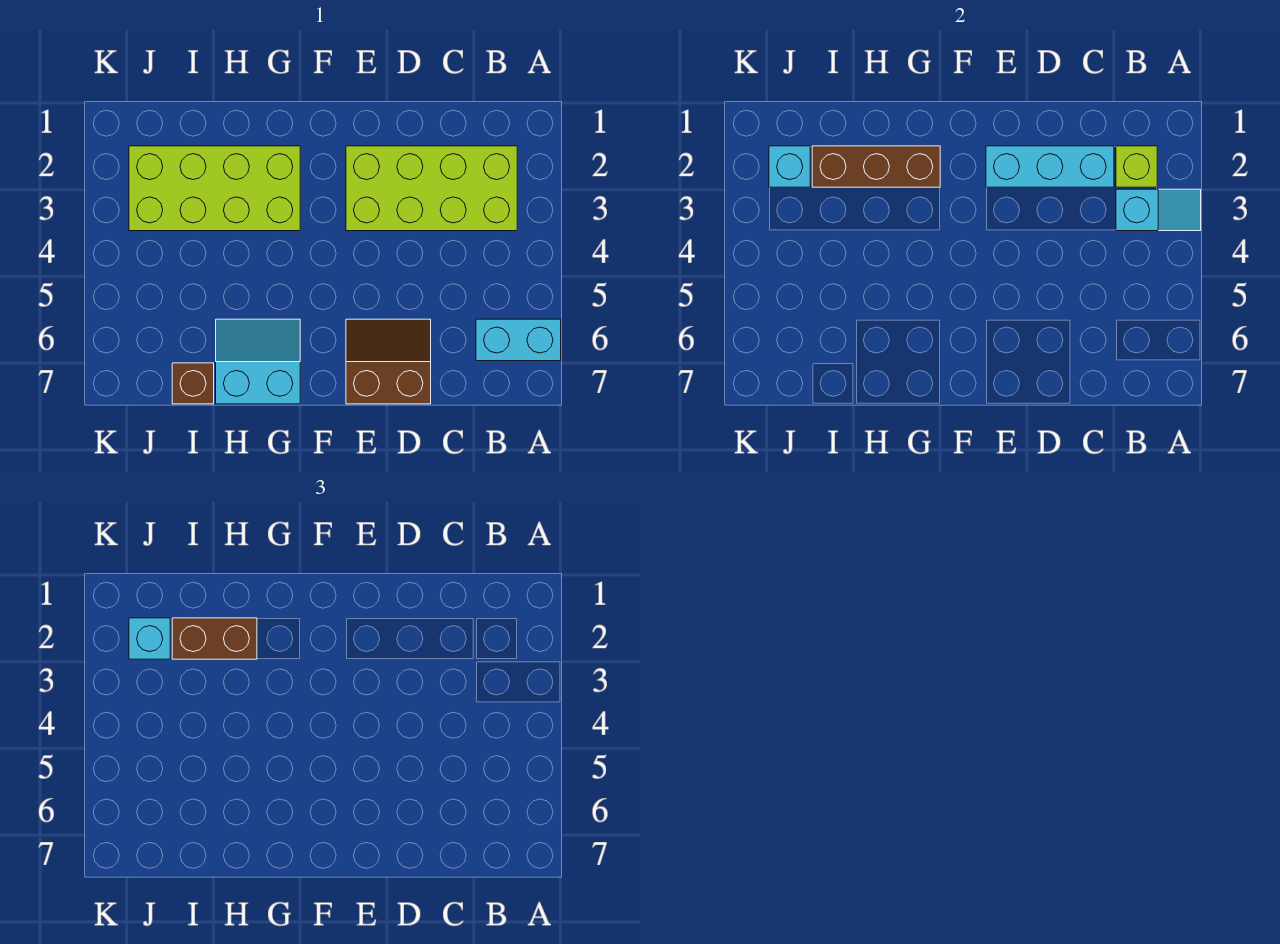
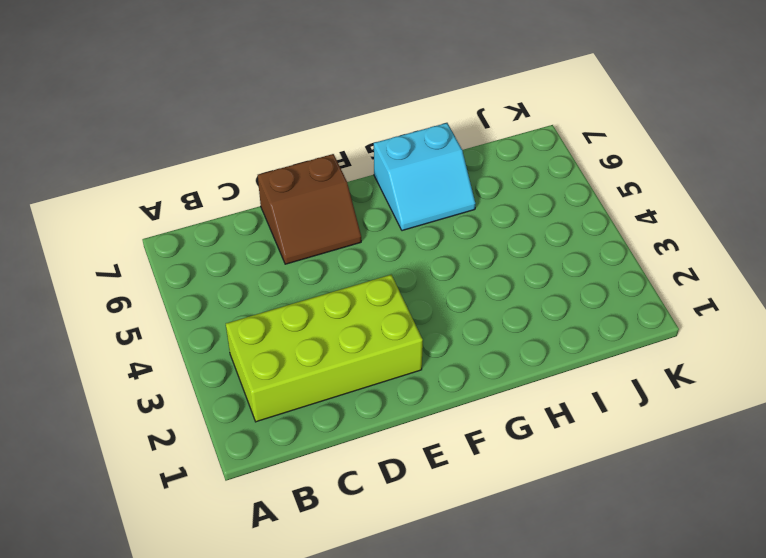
none -> cyan 1x2 brick [476,319,561,361]
none -> lime 2x4 brick [129,146,300,231]
none -> brown 1x1 brick [172,363,214,404]

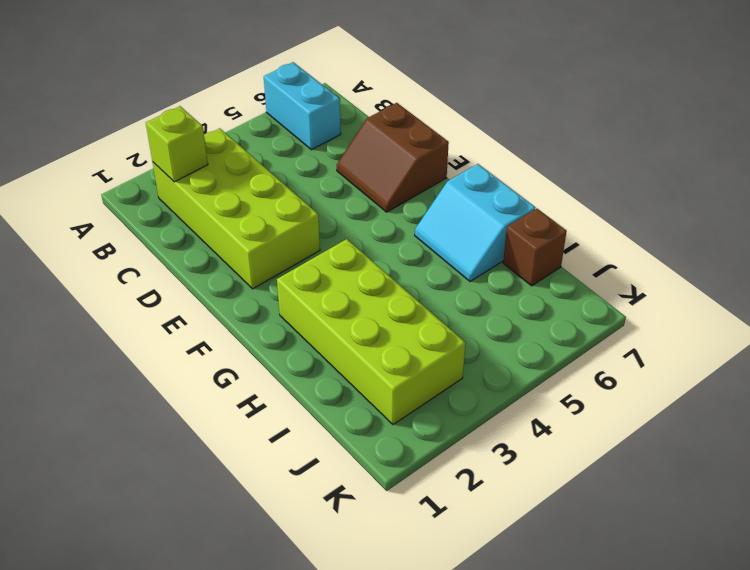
none -> cyan 1x2 slope [1116,189,1201,231]
none -> cyan 1x3 brick [986,146,1114,187]
none -> brown 1x3 brick [812,146,940,187]

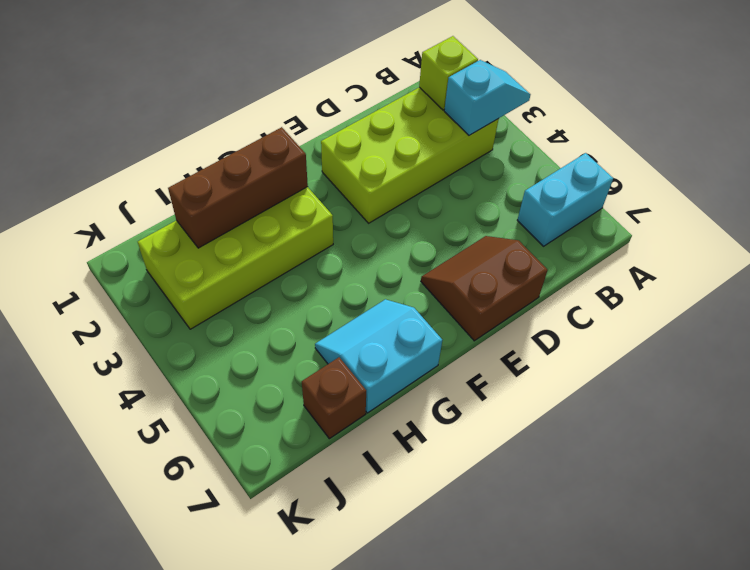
none -> cyan 1x3 brick [986,146,1114,187]
none -> cyan 1x1 brick [769,146,810,187]
none -> brown 1x2 brick [172,618,257,659]

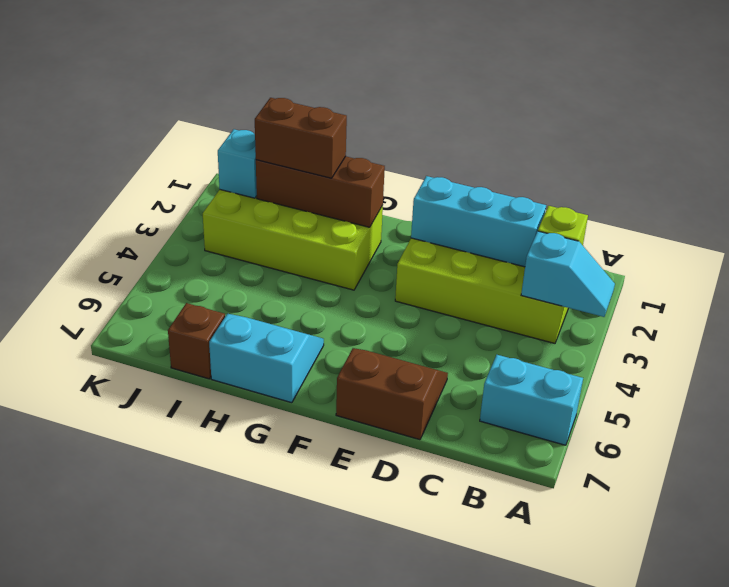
none -> cyan 1x1 brick [129,618,170,659]

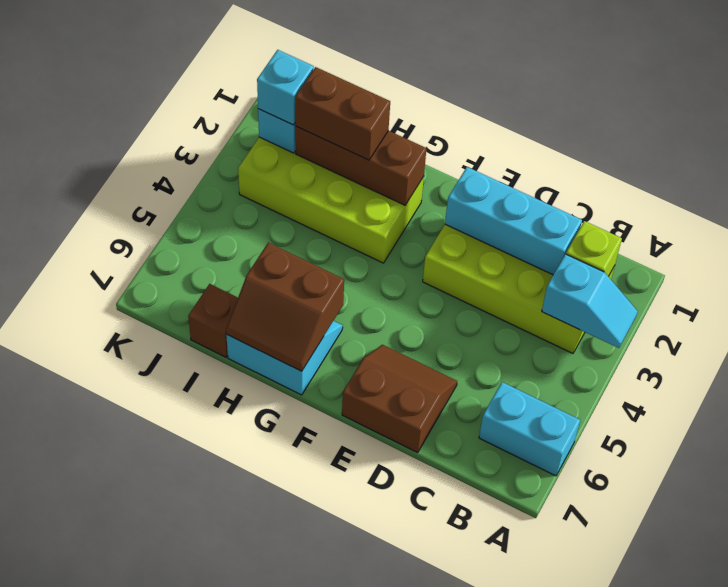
brown 2x2 slope [226,243,344,371] -> none

